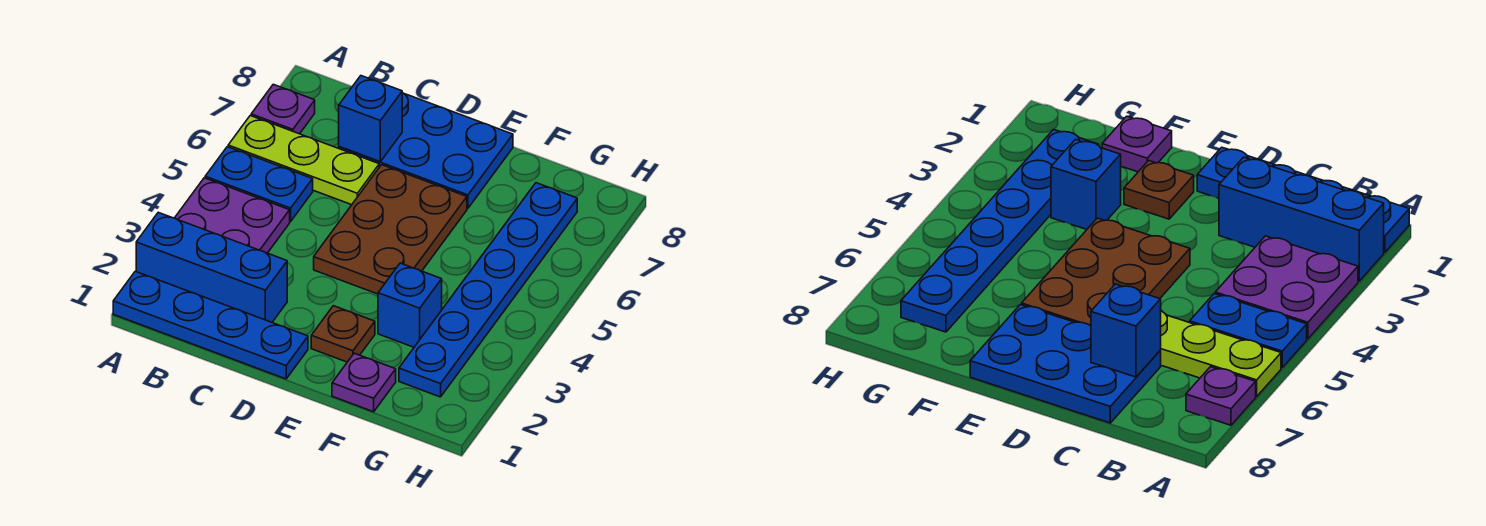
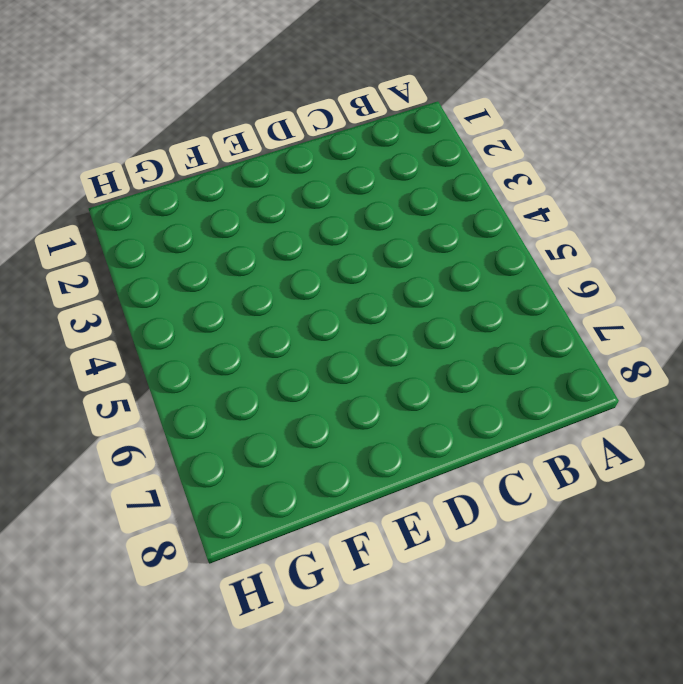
none -> blue 1x4 plate [113,271,308,379]
none -> blue 1x3 brick [136,212,287,322]
none -> purple 2x2 plate [175,178,290,253]

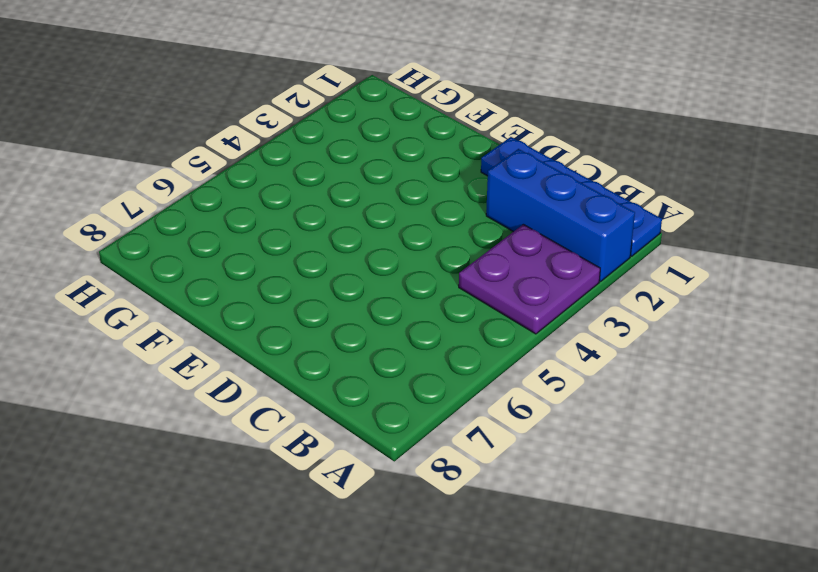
none -> blue 1x2 plate [205,147,313,222]
none -> lime 1x3 plate [228,116,379,205]
none -> purple 1x1 plate [251,84,315,134]

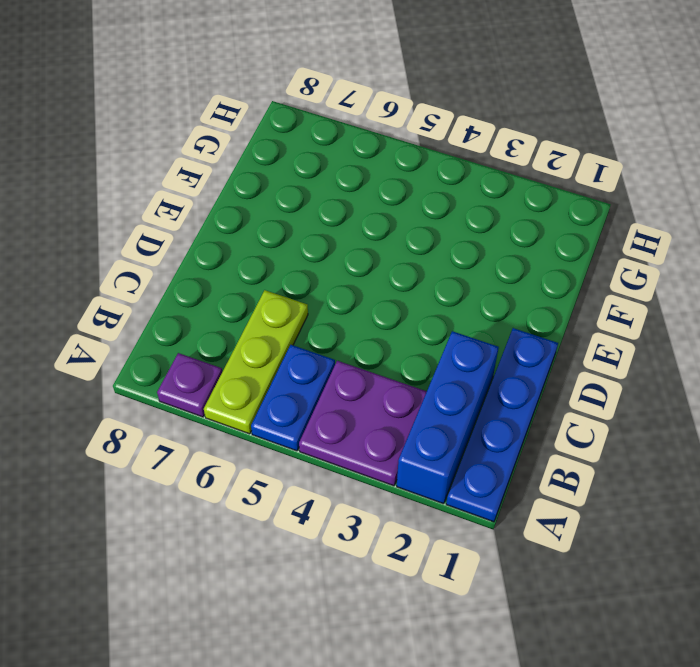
none -> blue 2x3 plate [339,93,513,208]
none -> brown 2x3 plate [314,165,467,294]
none -> brown 1x1 plate [311,306,375,362]

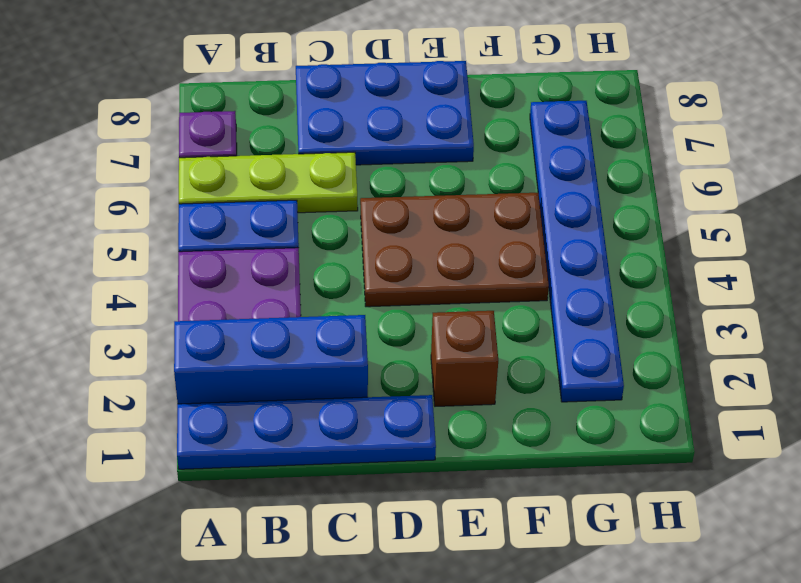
brown 2x3 plate [360,193,549,307] -> brown 2x3 plate turned to [314,165,467,294]
brown 1x1 brick [431,311,498,406] -> brown 1x1 plate [311,306,375,362]
none -> purple 1x1 plate [332,353,396,412]
none -> blue 1x1 brick [378,263,442,347]
none -> blue 1x1 brick [339,76,402,162]

